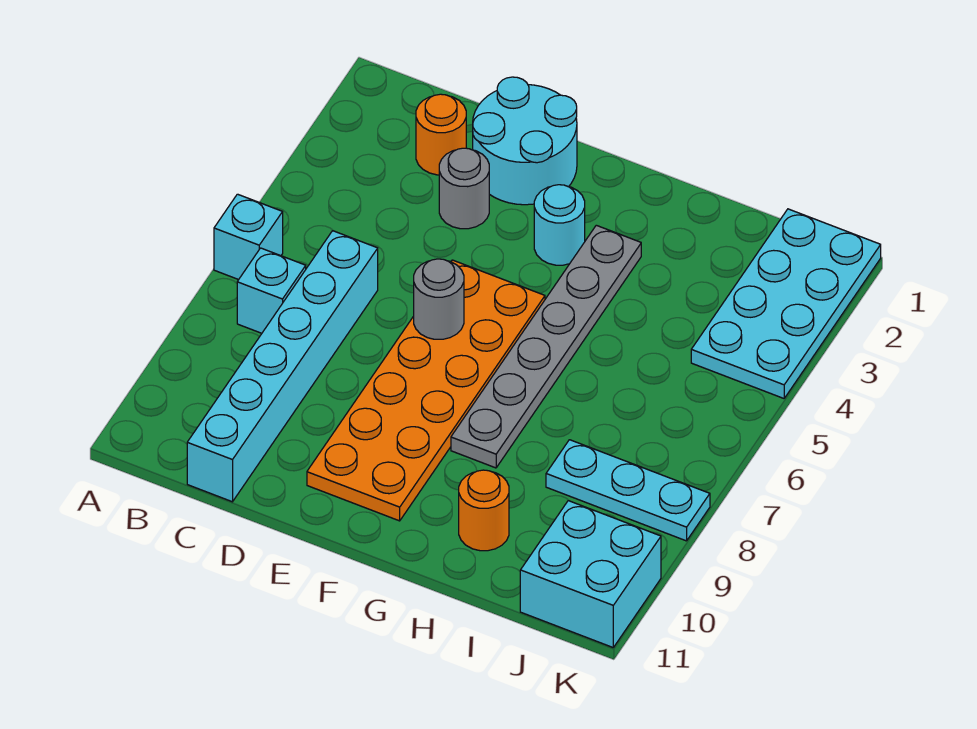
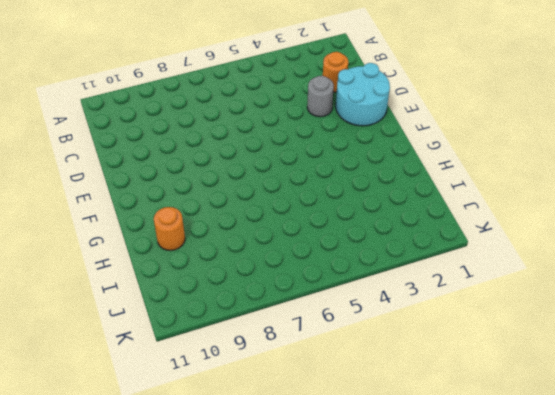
none -> cyan 1x1 brick [214,194,283,280]
none -> cyan 1x1 brick [237,248,306,333]
none -> cyan 1x6 brick [187,231,378,502]

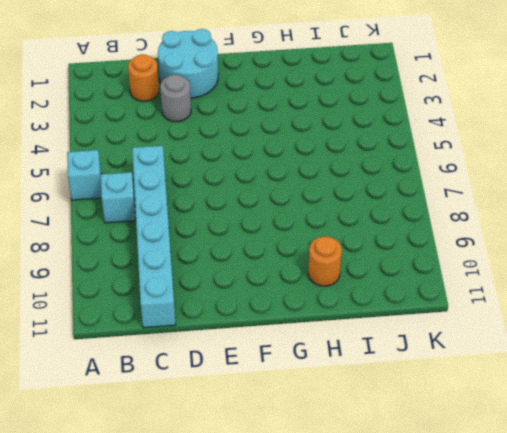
none -> orange 2x6 plate [307,260,545,521]
none -> cyan 1x1 round brick [534,185,585,265]
none -> grey 1x6 plate [451,225,641,468]

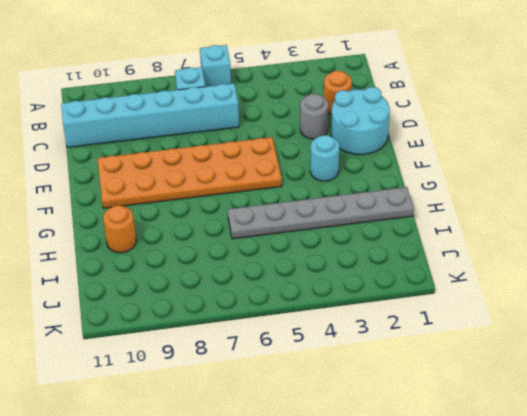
grey 1x6 plate [228,187,414,239] -> grey 1x6 plate moved to [451,225,641,468]
none -> cyan 1x3 plate [546,440,710,541]
none -> cyan 2x4 plate [691,209,881,398]
none -> cyan 2x2 brick [520,501,661,647]

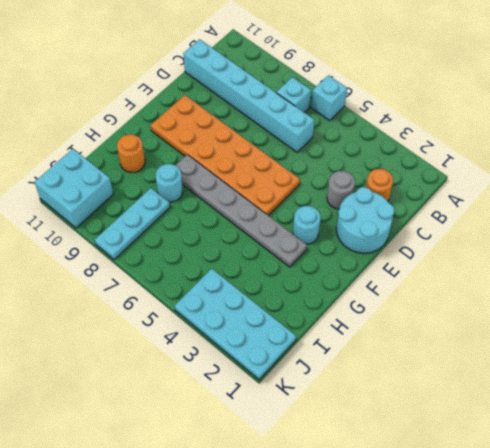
cyan 1x1 round brick [156,164,183,202] -> none
none -> grey 1x1 round brick [414,259,464,339]

